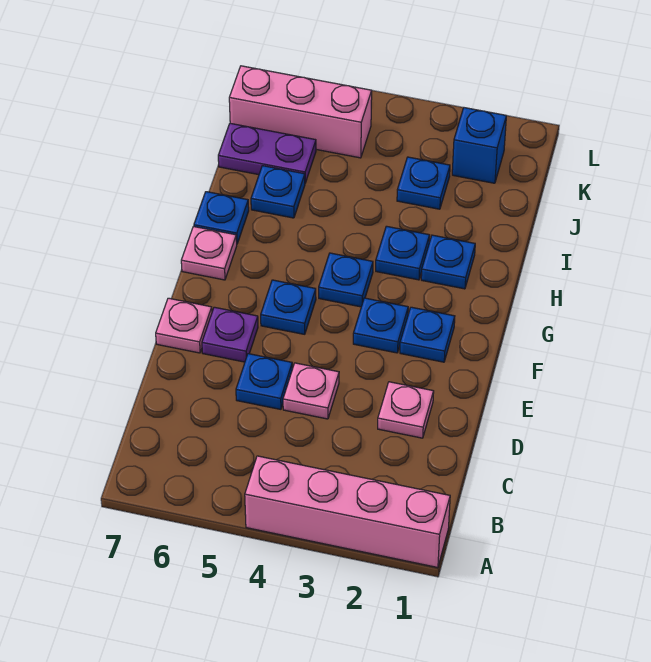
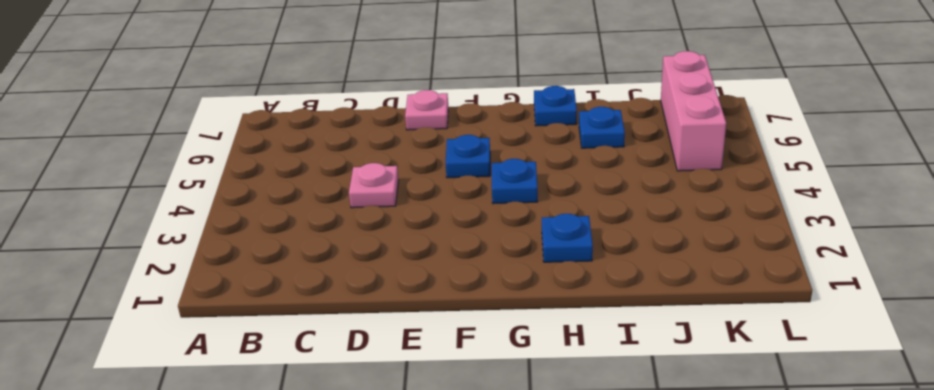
none -> pink 1x4 brick [245,456,450,568]
none -> pink 1x1 plate [378,382,434,438]
none -> blue 1x1 plate [236,354,292,409]

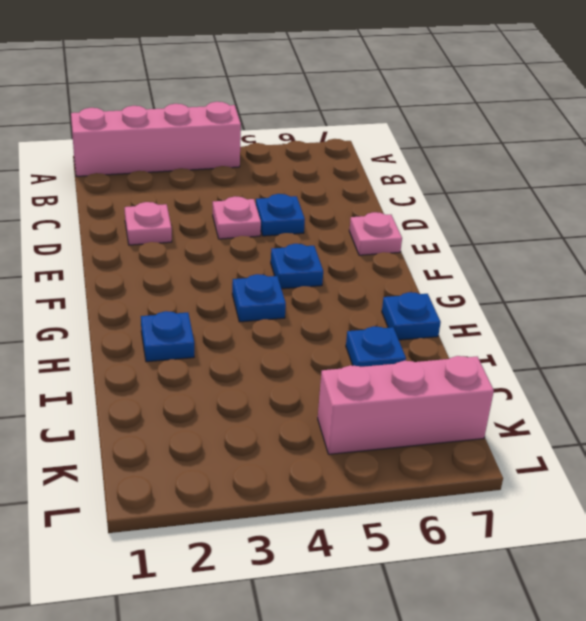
none -> purple 1x1 plate [202,307,258,362]
none -> blue 1x1 plate [400,307,455,362]
none -> blue 1x1 plate [353,298,408,353]

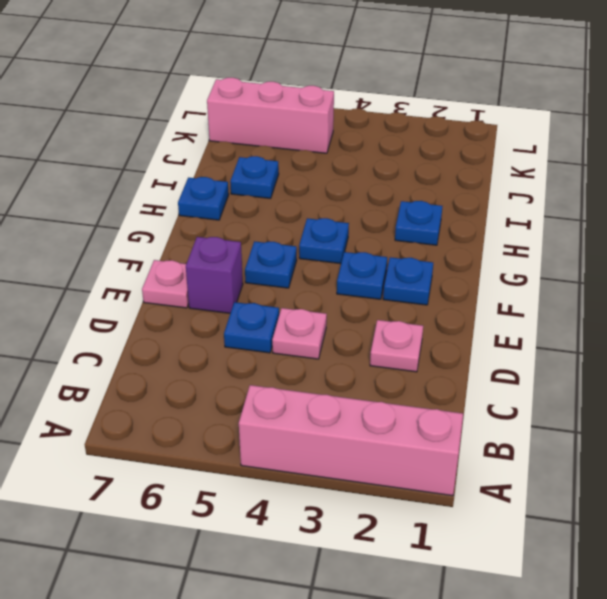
purple 1x1 brick [186,237,243,313] -> purple 1x1 plate [202,307,258,362]
none -> pink 1x1 plate [181,227,237,280]
none -> blue 1x1 plate [376,226,430,280]
none -> blue 1x1 plate [397,157,450,209]

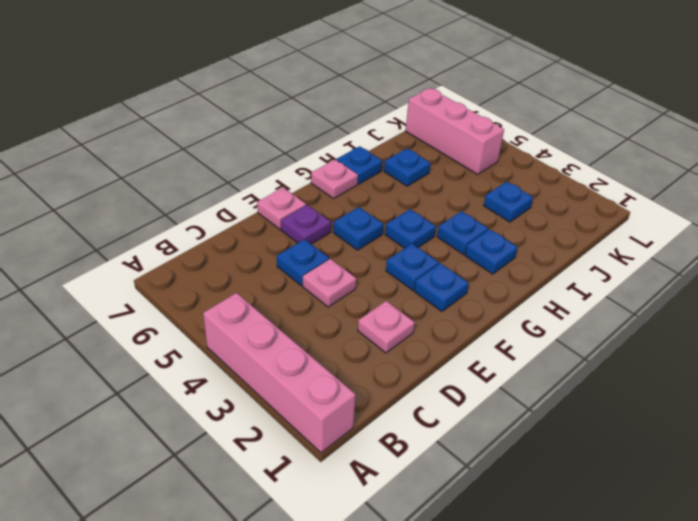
none -> purple 1x2 plate [218,123,316,183]
none -> blue 1x1 brick [452,108,506,183]

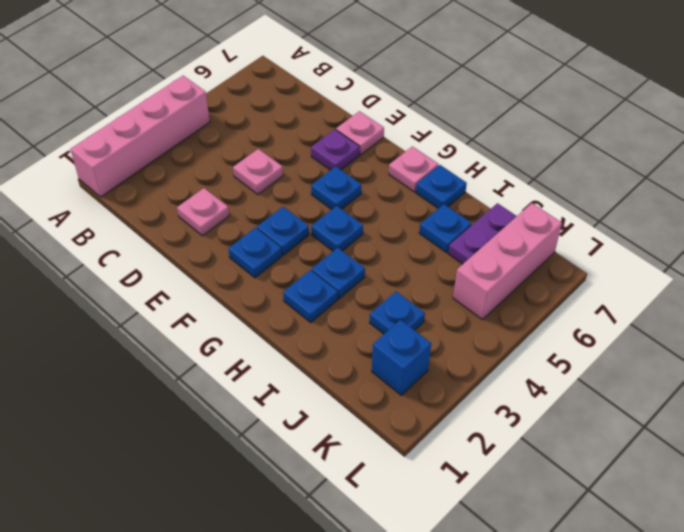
none -> blue 1x1 plate [236,354,292,409]

